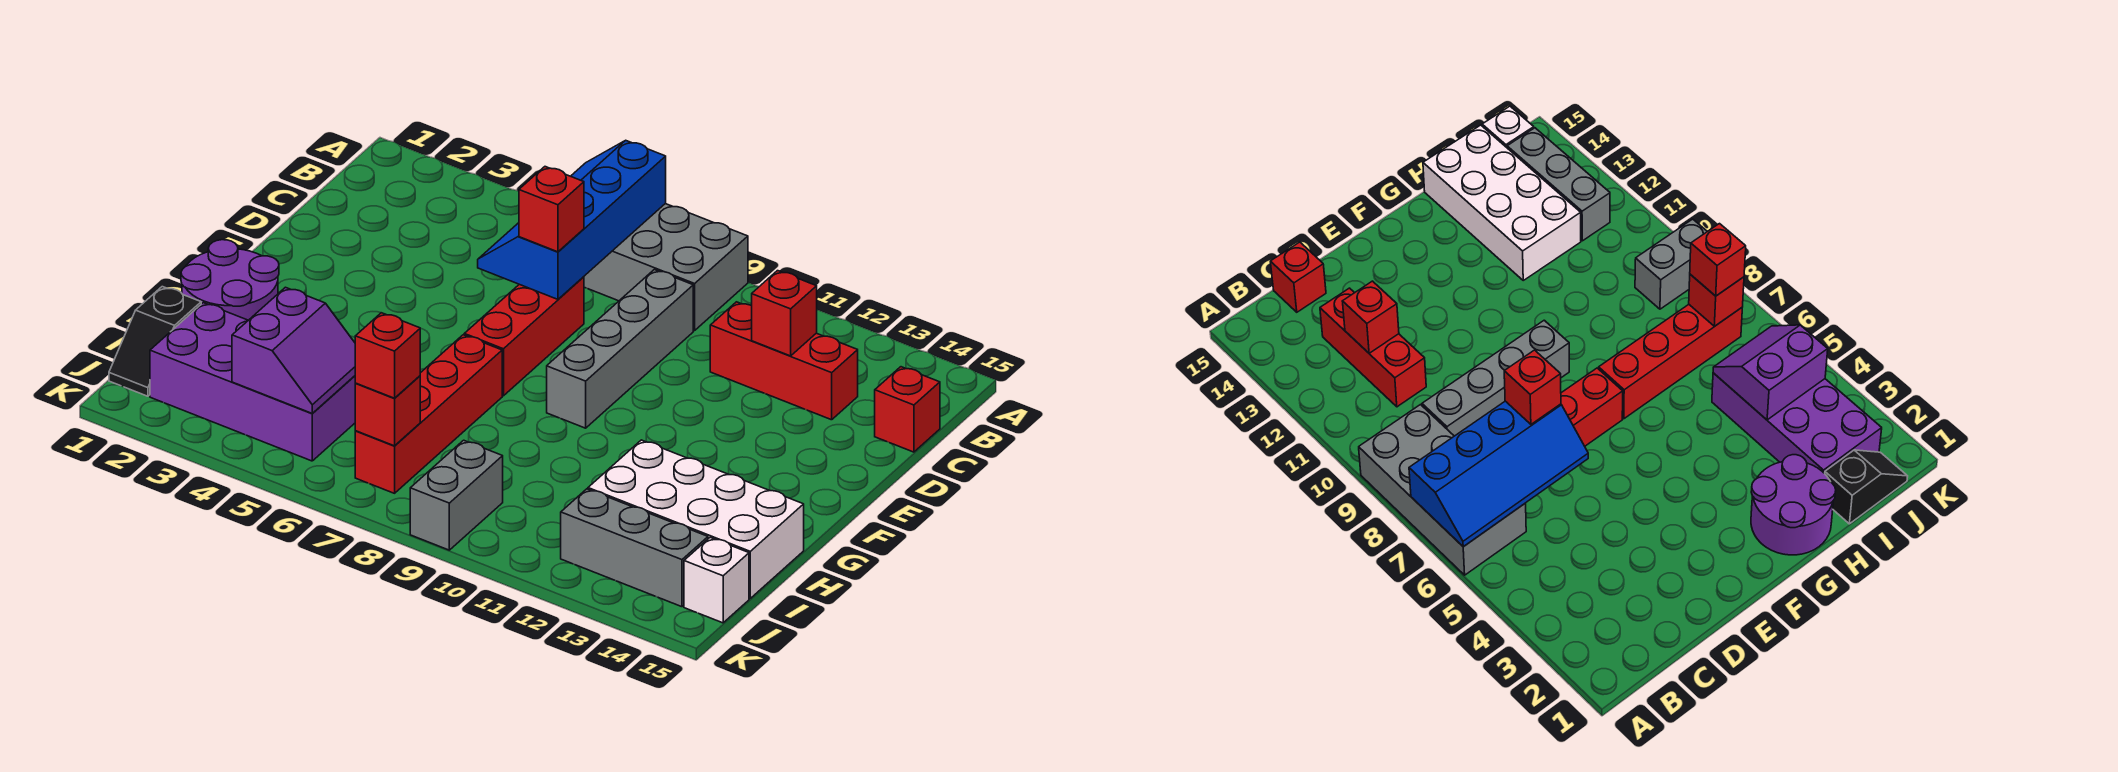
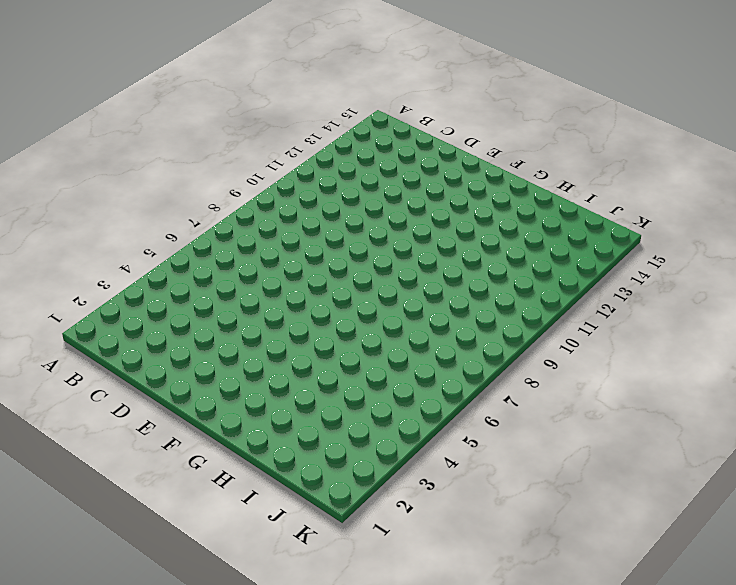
none -> grey 2x4 brick [584,204,748,331]
none -> grey 1x4 brick [547,270,693,428]
none -> red 1x3 brick [710,302,858,420]

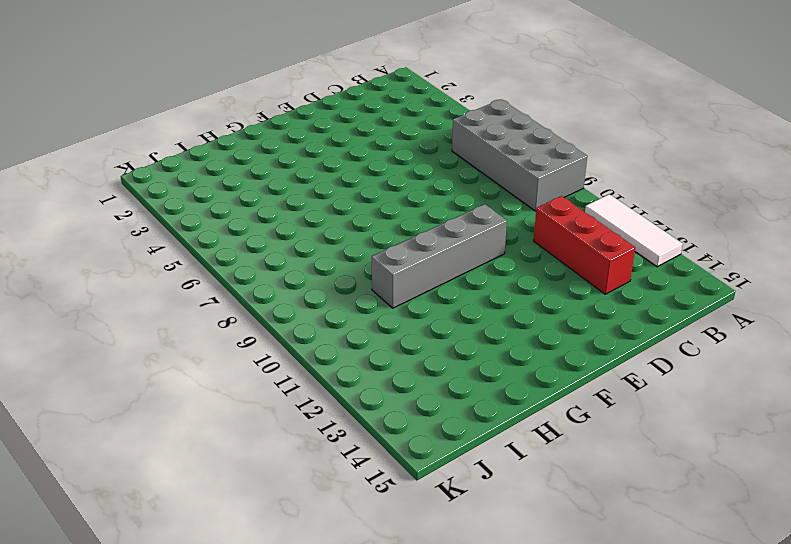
white 1x3 tile [585,194,683,267] -> none
grey 1x4 brick [372,204,507,308] -> grey 1x4 brick moved to [547,270,693,428]
none -> red 1x1 brick [875,367,940,452]
none -> red 1x3 brick [464,277,584,396]
none -> purple 2x2 round brick [181,240,279,320]

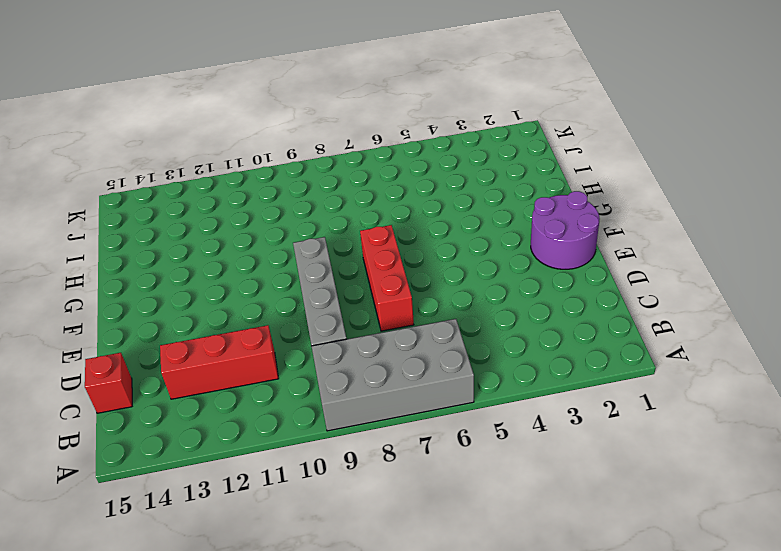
purple 2x2 round brick [531,191,600,269] -> purple 2x2 round brick moved to [181,240,279,320]
none -> red 1x4 brick [355,335,502,493]
none -> white 2x4 brick [588,440,804,598]
none -> black 1x2 slope [109,287,201,396]

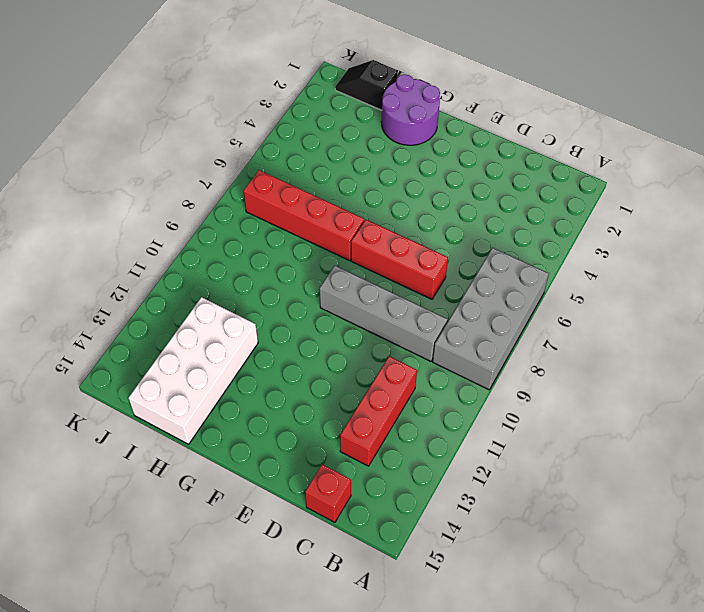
none -> purple 2x4 brick [150,303,356,461]
none -> grey 1x2 brick [410,440,503,550]
none -> grey 1x3 brick [561,489,708,607]

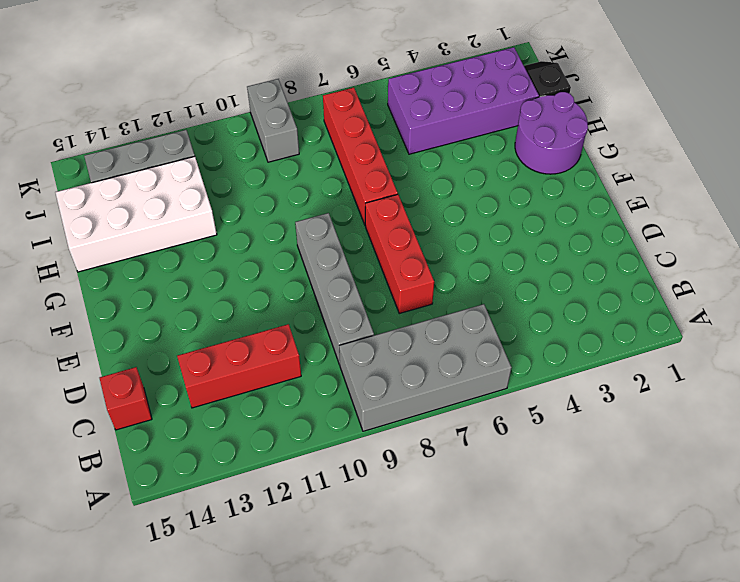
none -> white 1x1 brick [684,538,749,623]
none -> blue 2x4 slope [478,140,666,299]
none -> red 1x1 brick [752,271,817,356]

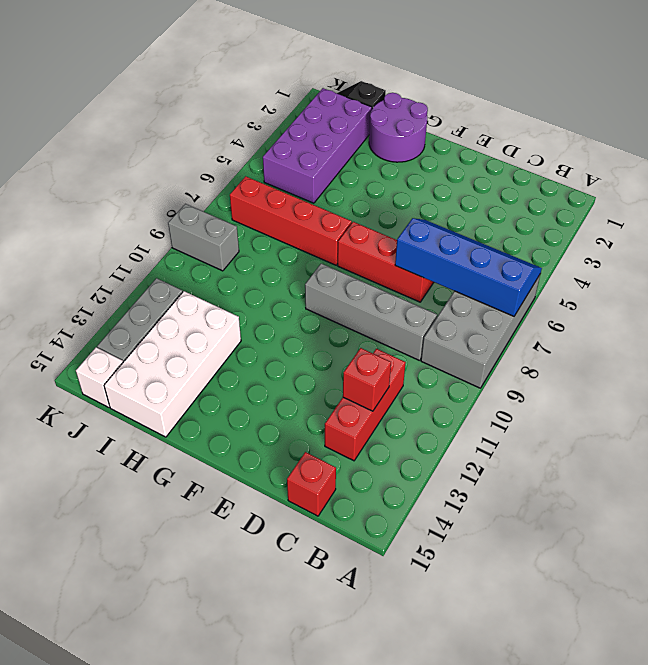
none -> purple 2x2 slope [232,287,355,414]
none -> red 1x1 brick [355,376,420,446]
none -> red 1x1 brick [519,167,584,252]

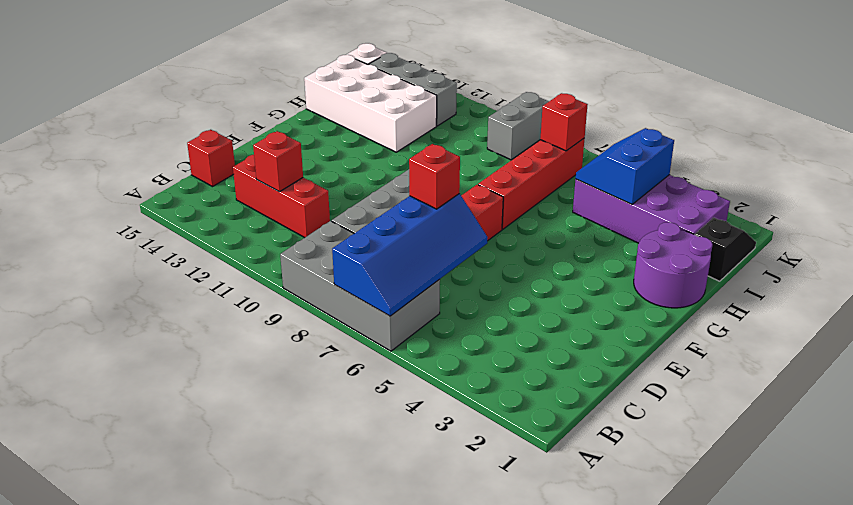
blue 2x2 slope [576,128,674,204] -> purple 2x2 slope [232,287,355,414]
none -> red 1x1 brick [355,313,420,398]

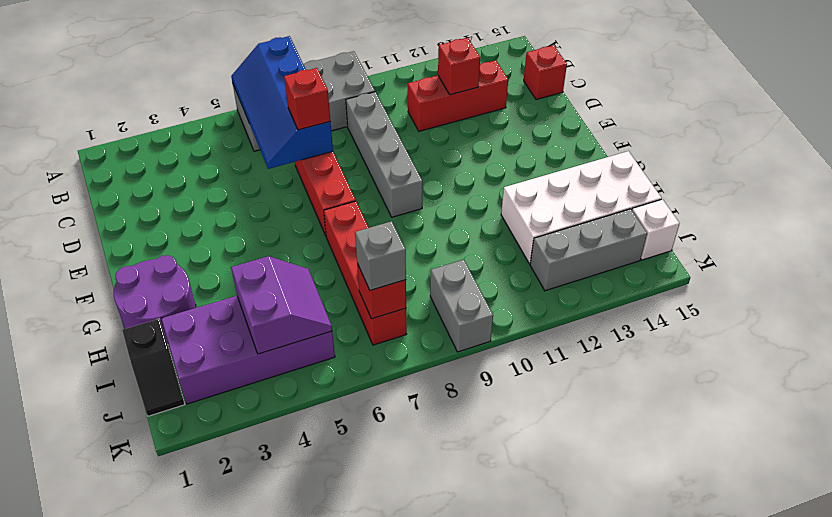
grey 1x1 brick [355,221,406,290] -> red 1x1 brick [355,313,420,398]

